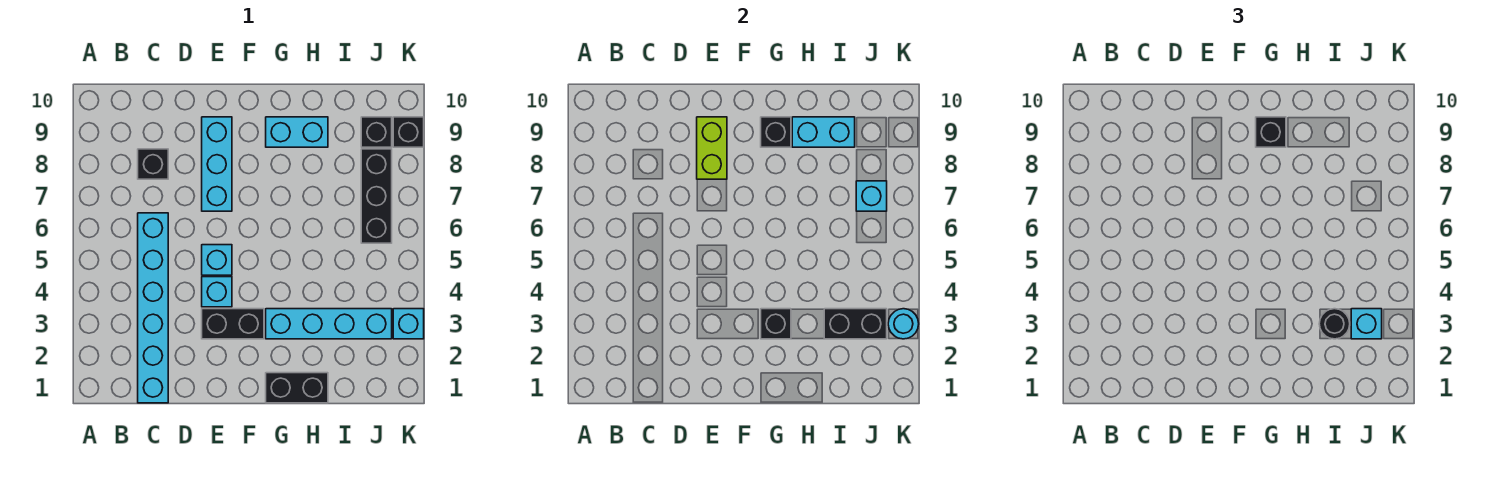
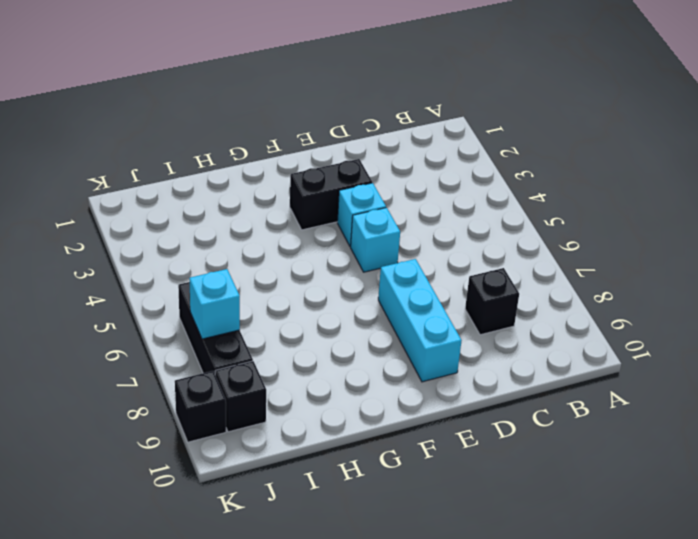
none -> cyan 1x6 brick [138,213,168,403]
none -> black 1x2 brick [266,373,328,403]
none -> cyan 1x4 brick [266,309,392,339]

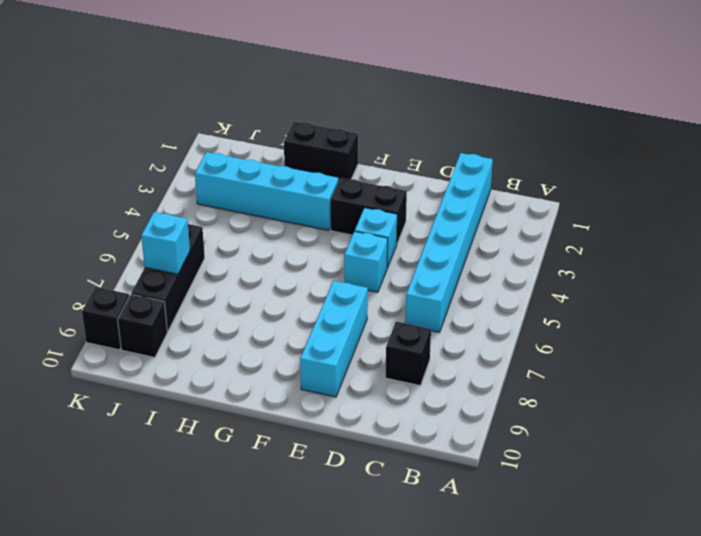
none -> cyan 1x2 brick [266,117,328,147]
none -> cyan 1x1 brick [393,309,424,339]
none -> lime 1x2 brick [697,117,727,179]

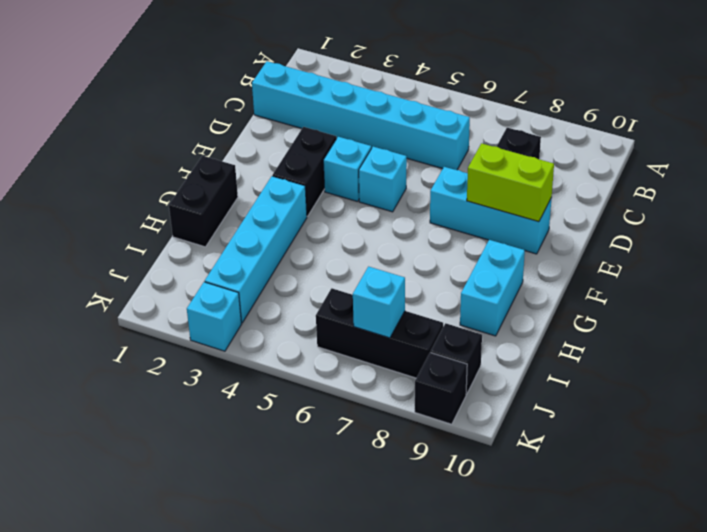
none -> black 1x1 brick [761,309,791,339]
none -> black 1x1 brick [761,117,791,147]
none -> cyan 1x2 brick [792,117,855,147]

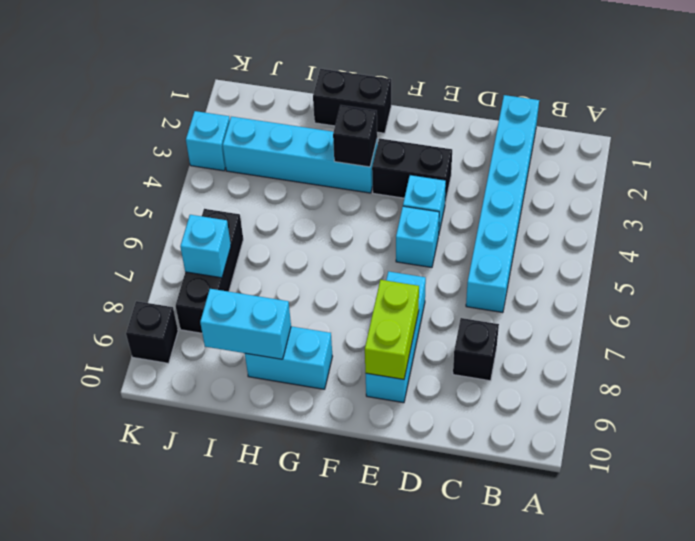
none -> black 1x1 brick [361,117,392,147]
none -> black 1x1 brick [761,117,791,147]
none -> black 1x2 brick [824,309,887,339]

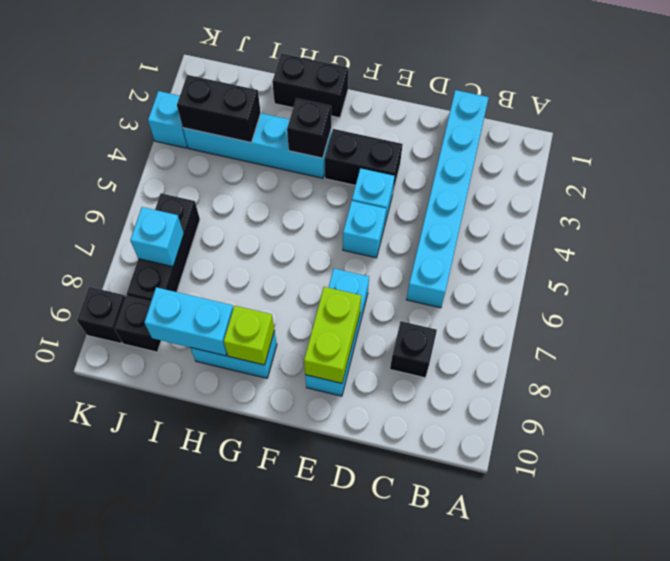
lime 1x1 brick [224,306,275,365] -> black 1x1 brick [761,117,791,147]
none -> cyan 1x1 round brick [888,309,919,339]
none -> black 1x1 brick [1256,117,1286,147]
none -> black 1x1 round brick [1319,309,1350,339]

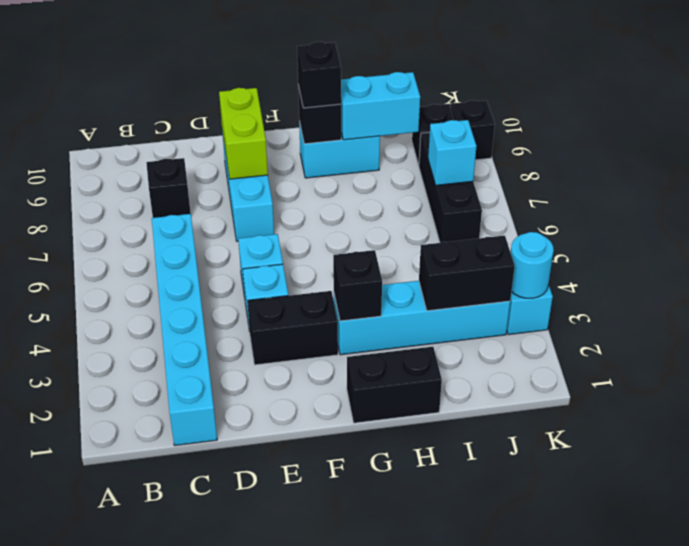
none -> black 1x1 round brick [1319,309,1350,339]
none -> cyan 1x1 brick [1351,309,1382,339]

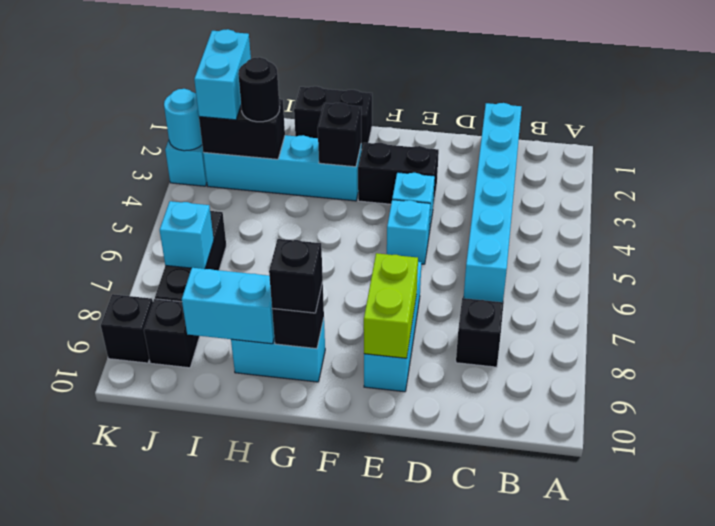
cyan 1x2 brick [194,29,251,120] -> cyan 1x1 brick [1351,309,1382,339]

